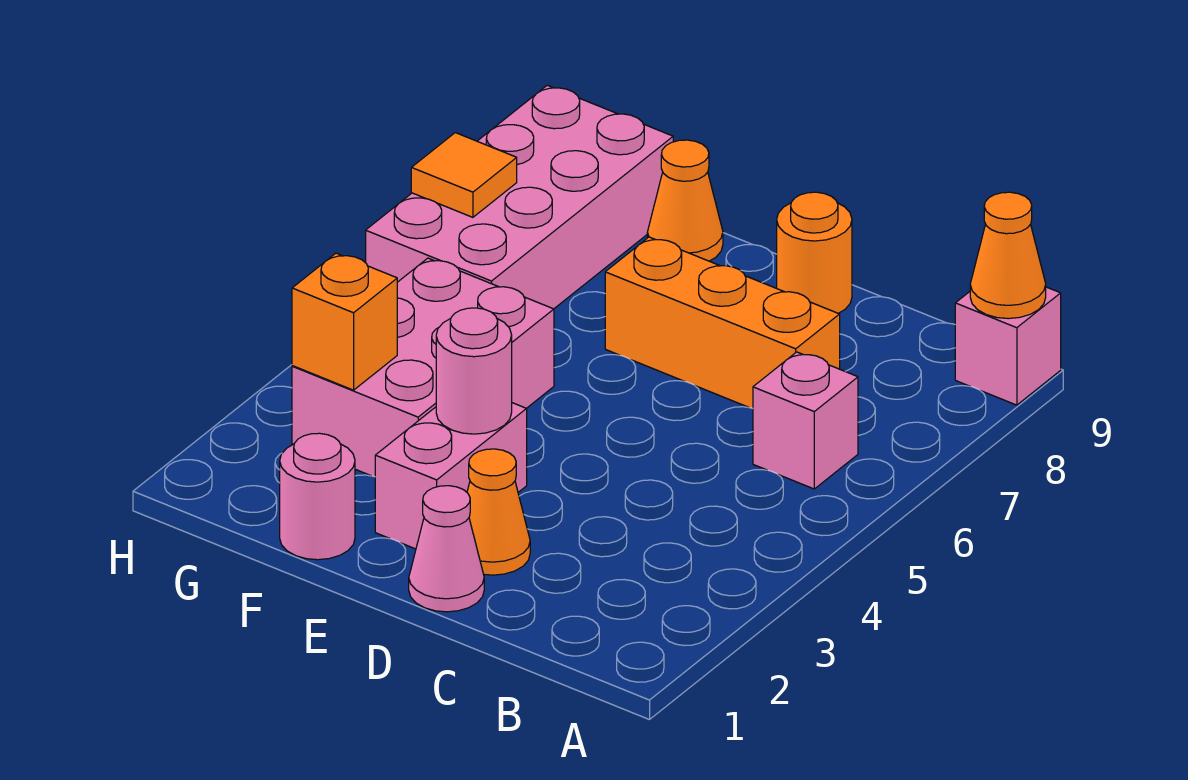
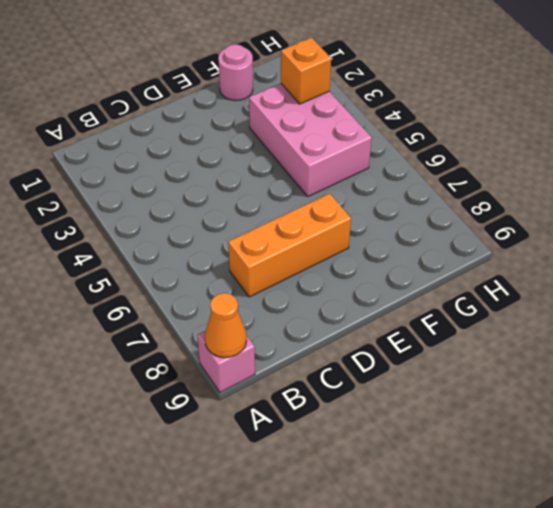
none -> pink 1x1 brick [753,352,858,489]
none -> pink 1x1 cone [409,486,484,612]
none -> orange 1x1 cone [467,449,530,575]

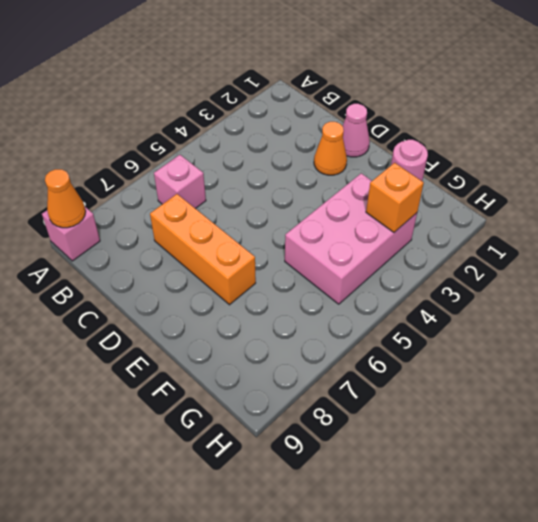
none -> orange 1x1 round brick [777,192,852,313]
none -> pink 1x2 brick [375,403,527,549]
none -> orange 1x1 cone [647,140,723,261]

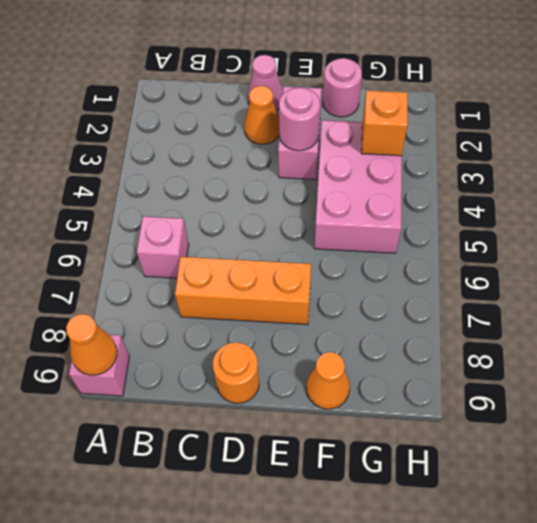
none -> pink 2x4 brick [366,85,673,309]
none -> orange 1x1 tile [411,133,517,217]

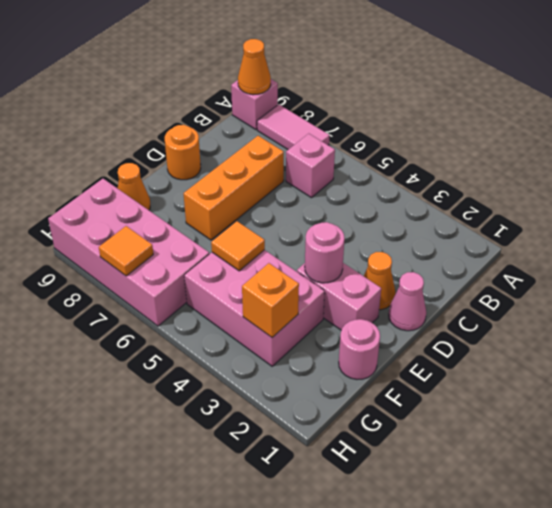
pink 1x2 tile [257,105,329,149] -> none
orange 1x1 tile [211,221,265,271] -> none

